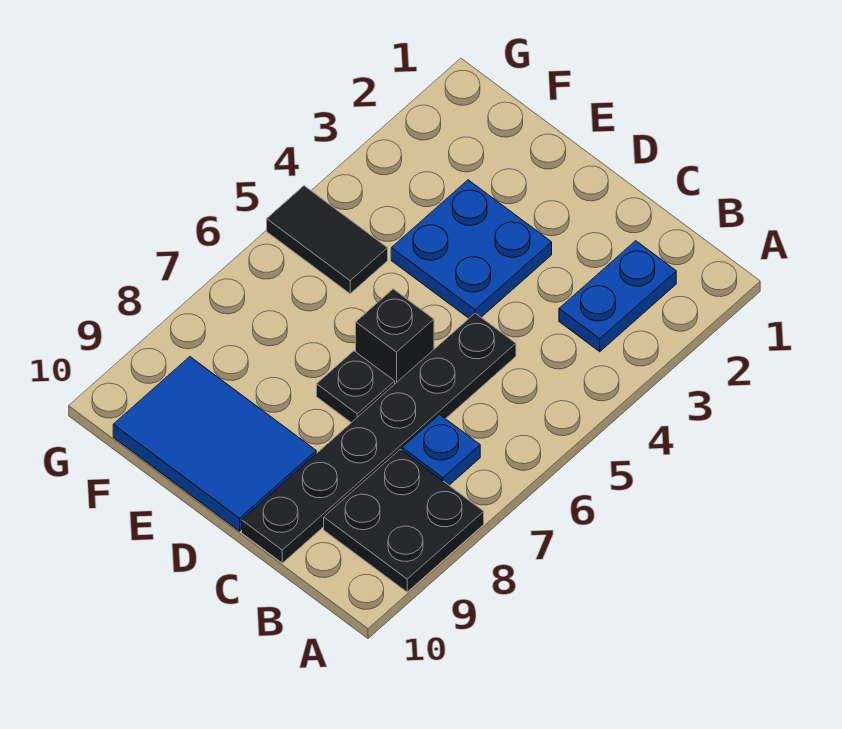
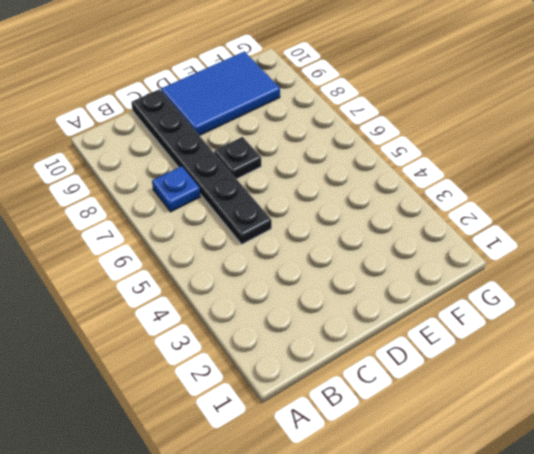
none -> black 2x2 plate [324,449,484,592]
none -> blue 1x2 plate [559,241,676,352]

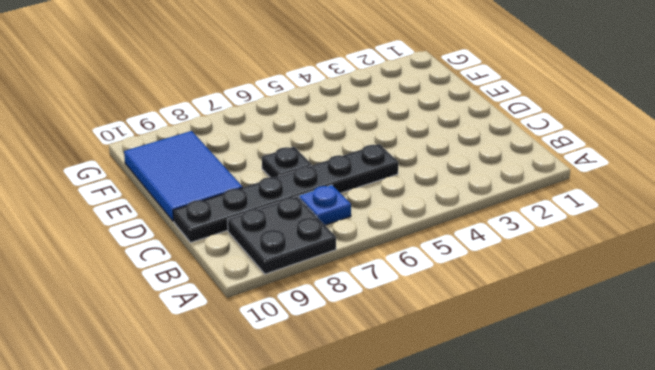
none -> blue 1x2 plate [559,241,676,352]
none -> blue 2x2 plate [391,180,552,318]

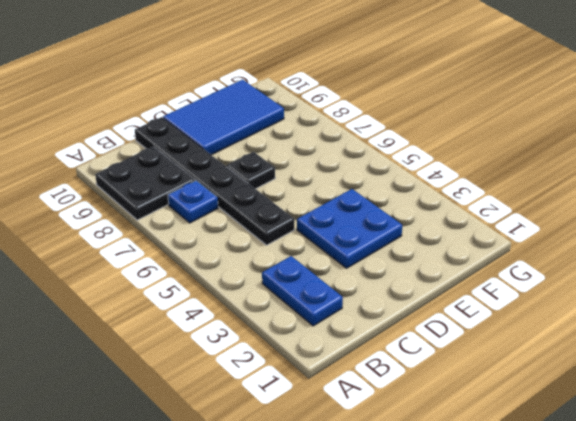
none -> black 1x1 brick [356,289,434,384]
none -> black 1x2 tile [267,186,388,294]

